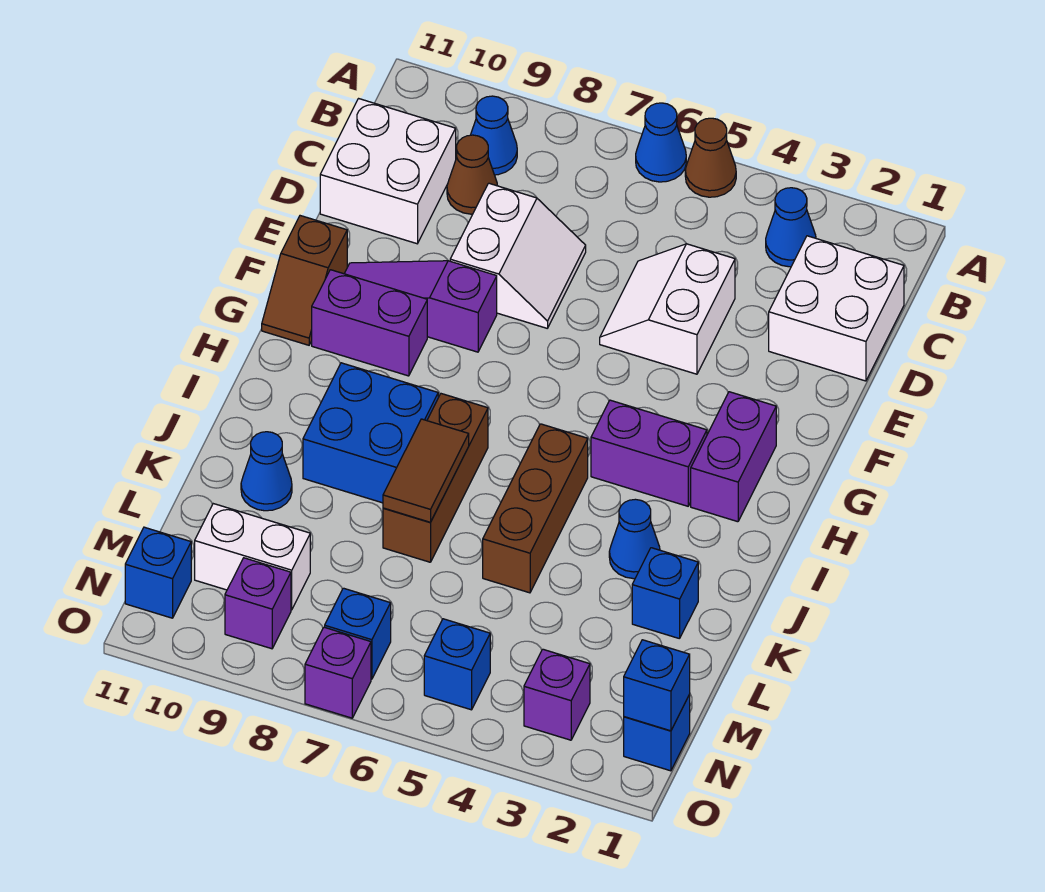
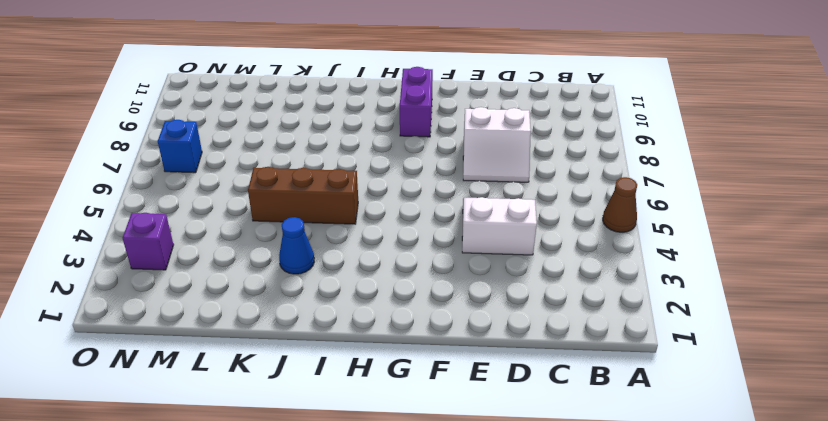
none -> blue 1x1 cone [636,103,686,182]
none -> blue 1x1 cone [766,188,816,267]
none -> blue 1x1 cone [471,96,517,175]
none -> white 2x2 brick [769,236,904,381]

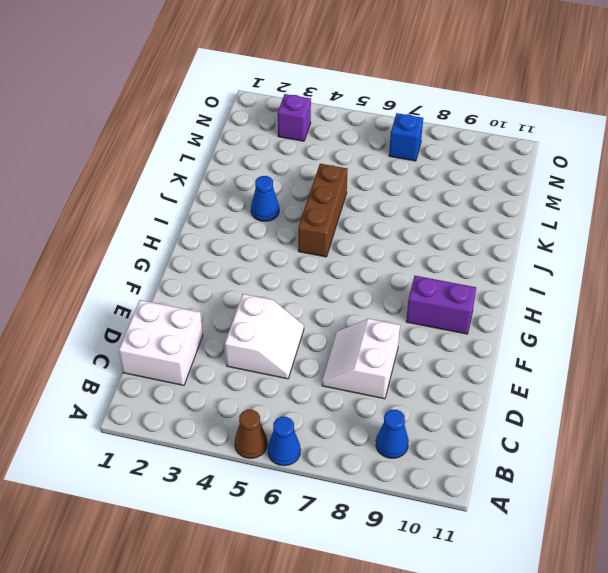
none -> blue 1x1 cone [766,188,816,267]
none -> brown 1x1 cone [447,135,497,214]
none -> white 2x2 brick [320,99,456,244]
none -> purple 1x3 slope [344,261,497,352]

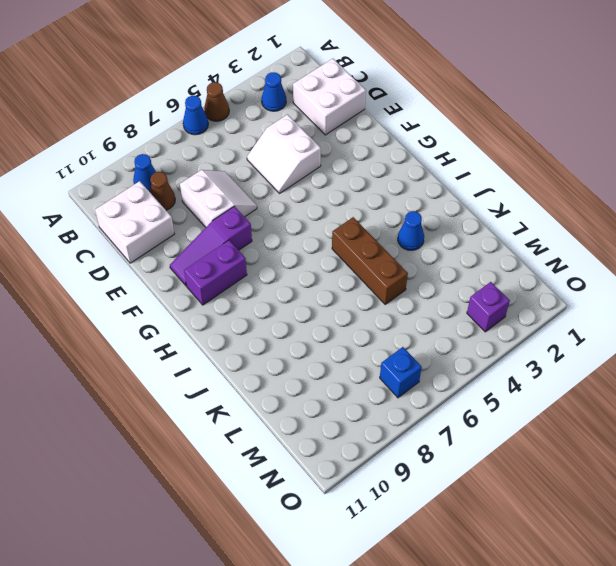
none -> brown 1x2 slope [262,216,347,345]
none -> purple 1x2 brick [691,392,776,522]
none -> purple 1x2 brick [591,400,707,506]
none -> brown 1x3 brick [383,394,488,562]

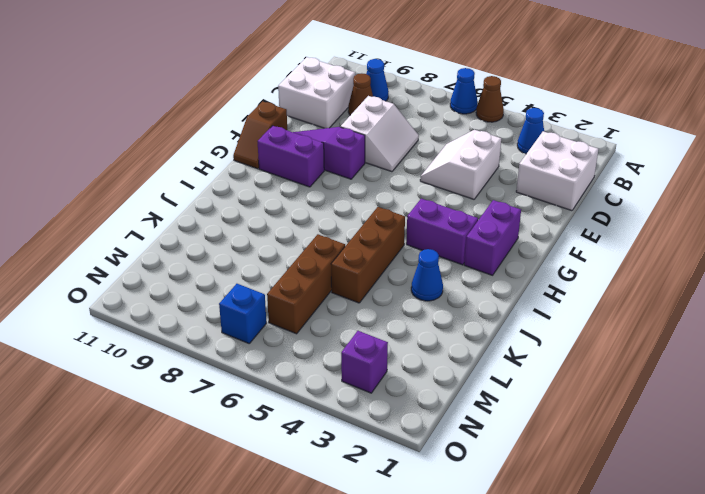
brown 1x3 brick [267,234,345,334] -> brown 1x3 brick moved to [383,394,488,562]
none -> blue 2x2 brick [303,363,438,503]
none -> blue 1x1 brick [632,548,698,639]
none -> blue 1x1 cone [241,432,292,511]
none -> white 1x2 brick [195,504,310,610]

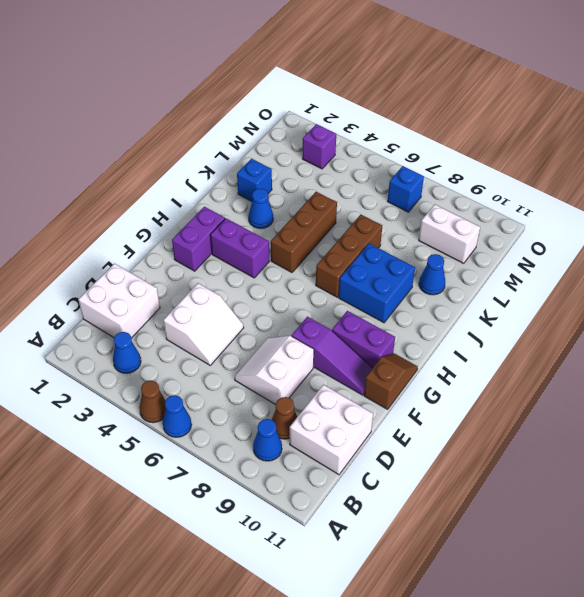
none -> blue 1x1 brick [624,695,690,771]
none -> blue 1x1 brick [424,619,490,710]
none -> purple 1x1 brick [225,558,291,649]
none -> blue 1x1 brick [125,527,191,618]

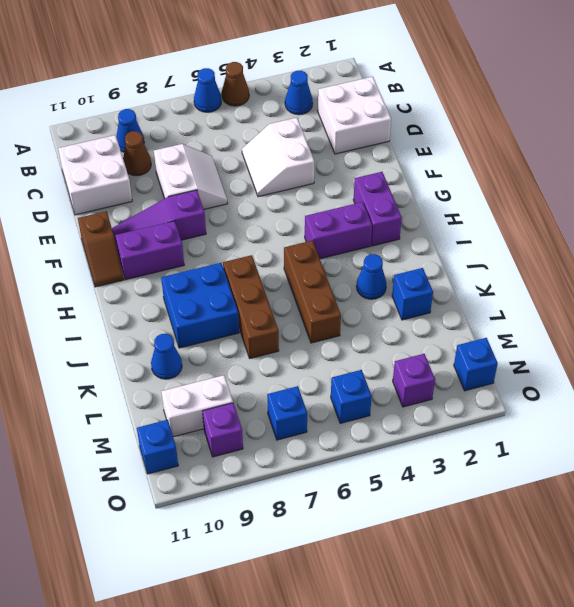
none -> purple 1x1 brick [305,627,371,718]
none -> brown 1x2 tile [383,419,469,522]
none -> blue 1x1 brick [624,640,690,731]

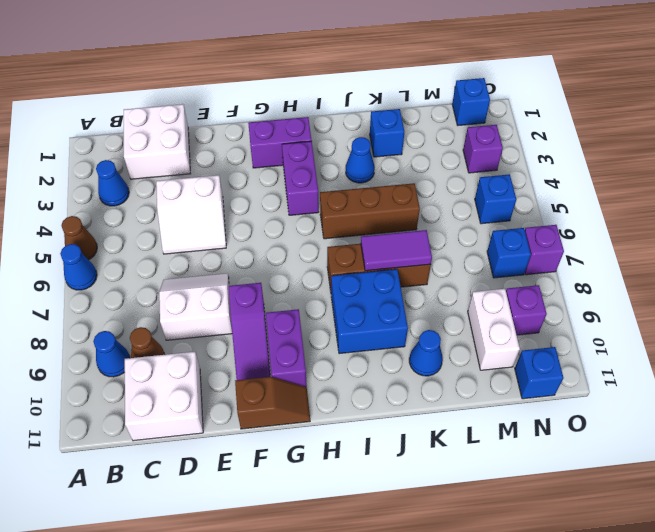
purple 1x2 tile [361,230,432,271] -> brown 1x2 tile [383,419,469,522]
none -> blue 1x1 brick [624,640,690,731]

